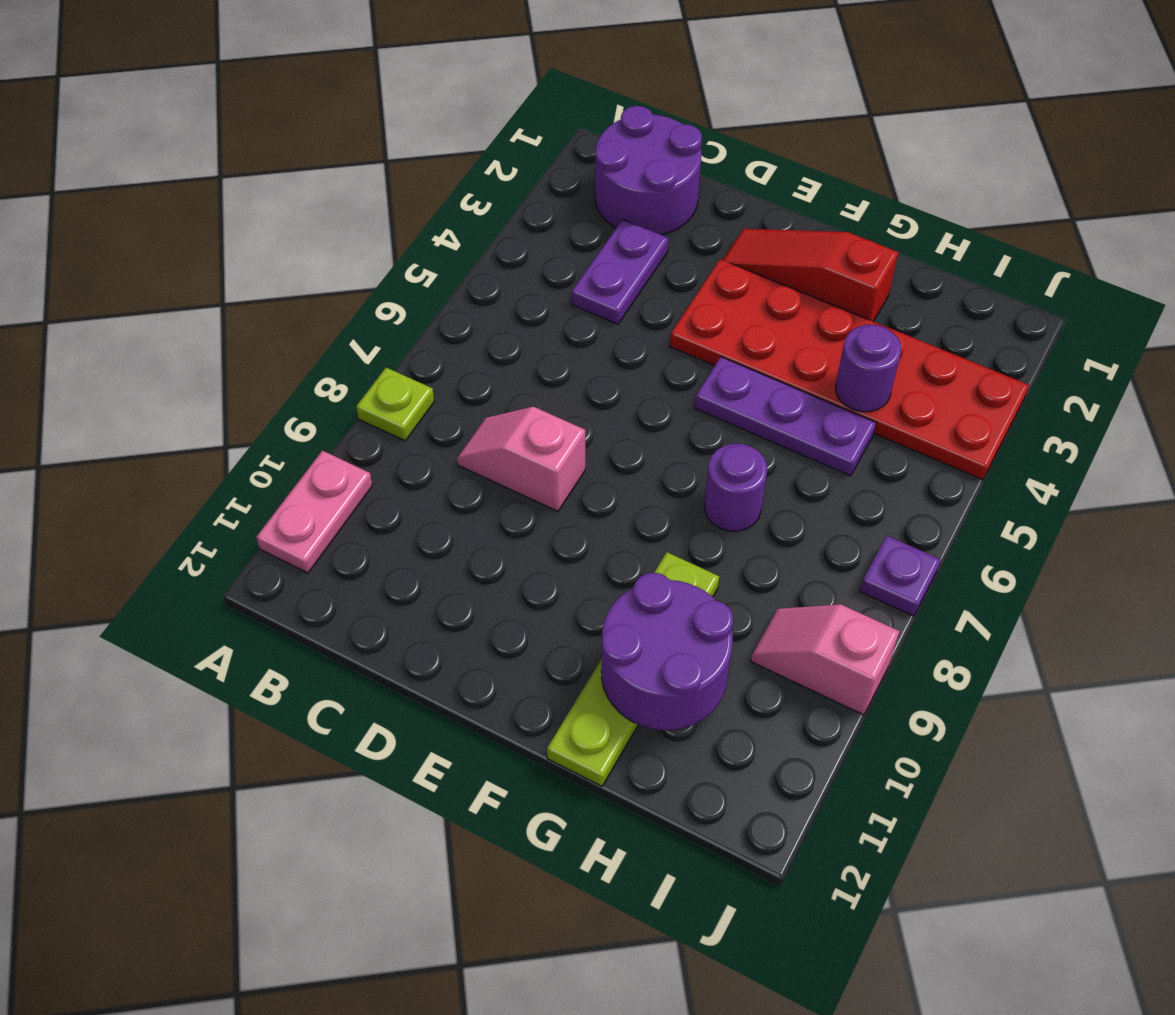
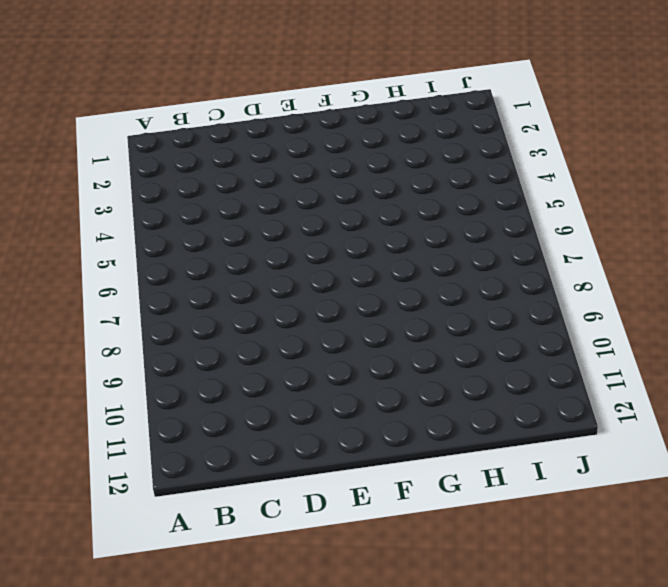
none -> lime 1x1 plate [356,368,434,441]
none -> pink 1x2 plate [256,451,372,573]
none -> purple 2x2 round brick [595,106,702,235]

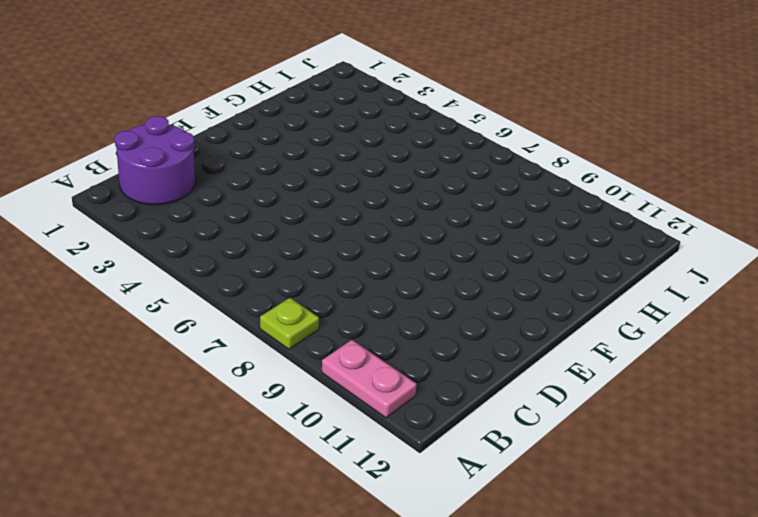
none -> purple 1x2 plate [571,220,668,324]
none -> pink 1x2 slope [457,407,585,511]
none -> red 1x3 slope [723,229,898,321]

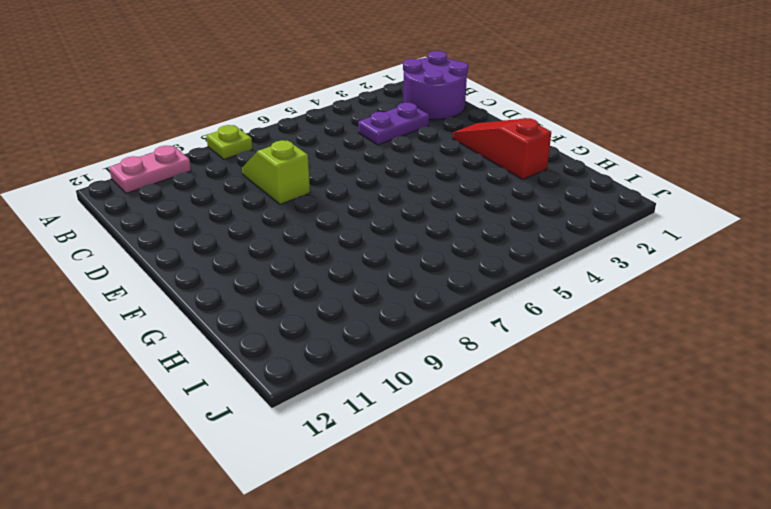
lime 1x2 slope [242,140,310,205] -> pink 1x2 slope [457,407,585,511]
none -> red 2x6 plate [670,259,1029,480]
none -> purple 1x3 plate [695,357,876,476]
none -> purple 1x1 round brick [705,444,767,531]

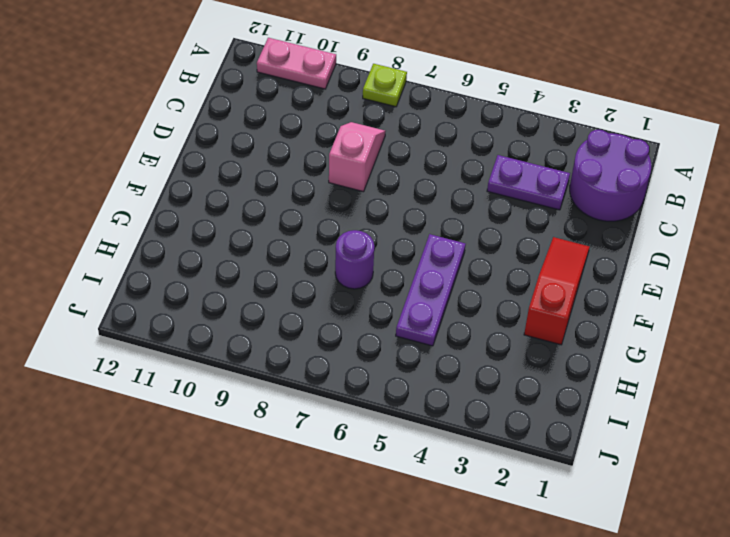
none -> red 2x6 plate [670,259,1029,480]
none -> lime 1x4 plate [547,552,719,786]
none -> pink 1x2 slope [751,604,900,715]

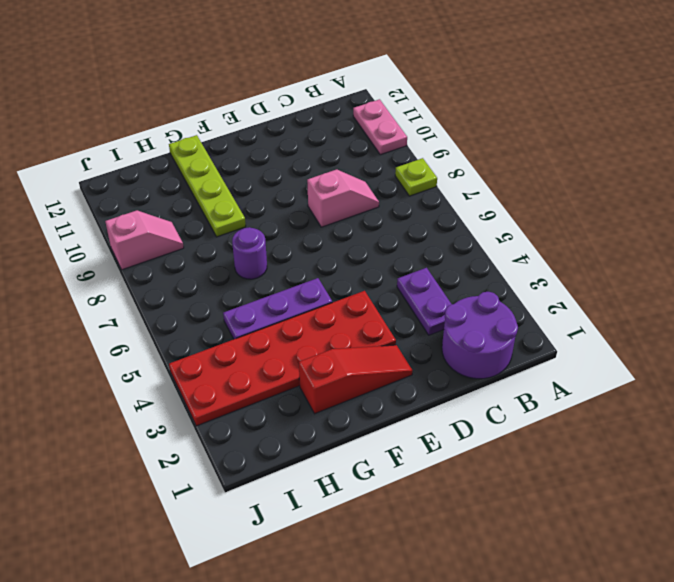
none -> purple 1x1 plate [860,536,941,616]
none -> purple 2x2 round brick [601,573,733,730]
none -> purple 1x1 round brick [836,325,901,412]

